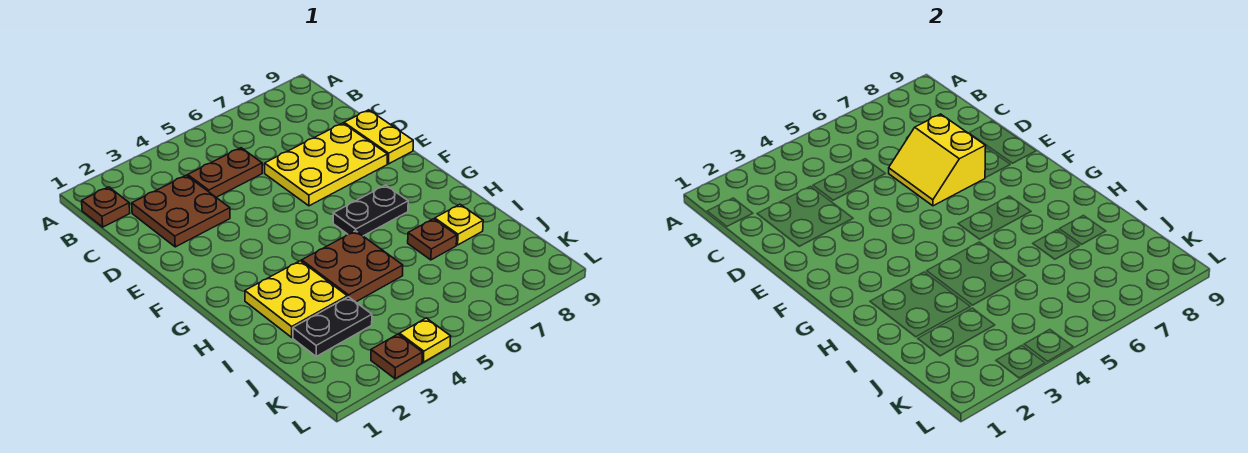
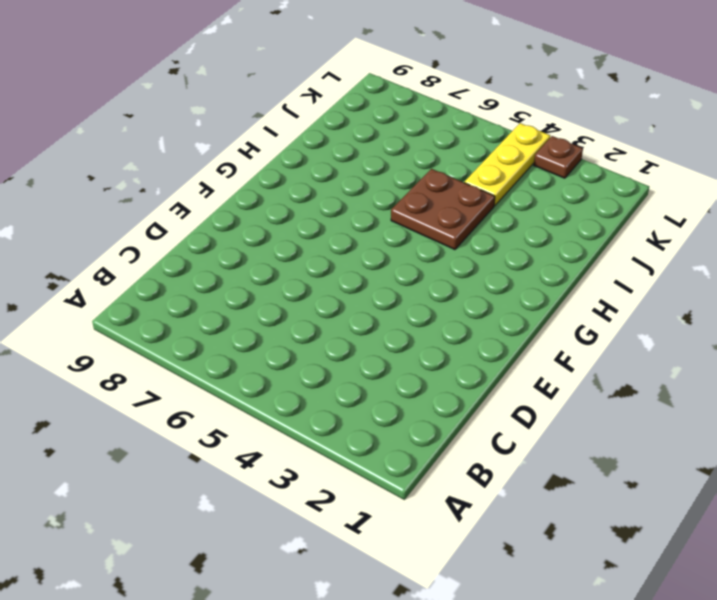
yellow 1x3 plate [464,123,550,206] -> yellow 1x1 plate [400,318,451,362]
none -> brown 1x1 plate [82,187,130,227]
none -> brown 2x2 plate [132,175,230,247]
none -> brown 1x2 plate [188,148,262,197]

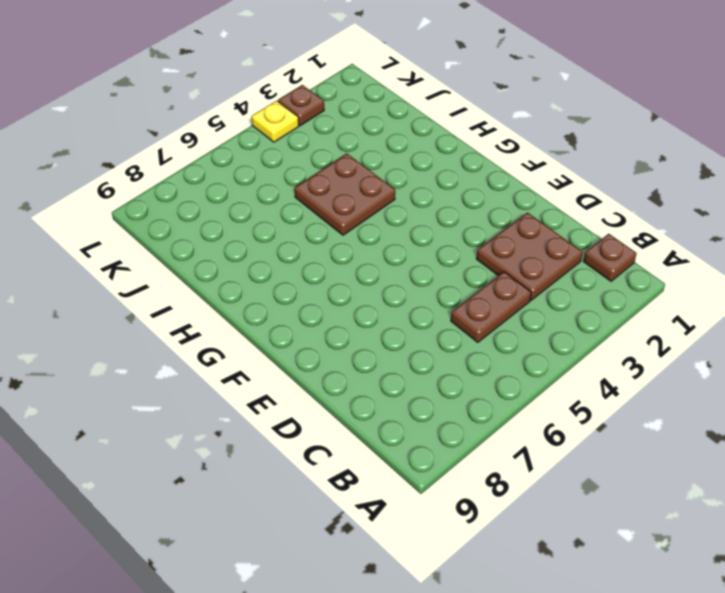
none -> yellow 2x3 plate [265,123,387,206]
none -> yellow 1x2 plate [344,110,413,164]
none -> black 1x2 plate [333,185,408,236]

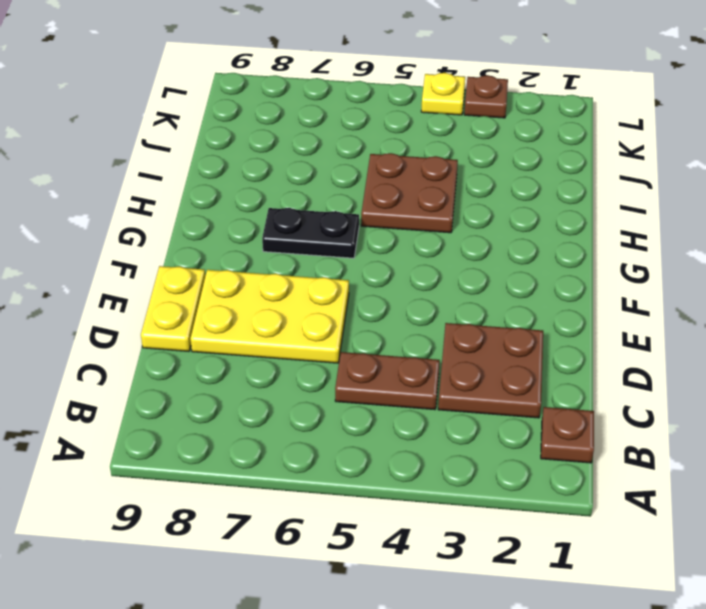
none -> yellow 2x2 plate [245,261,347,337]
none -> brown 1x1 plate [408,219,457,260]
none -> yellow 1x1 plate [435,204,483,245]

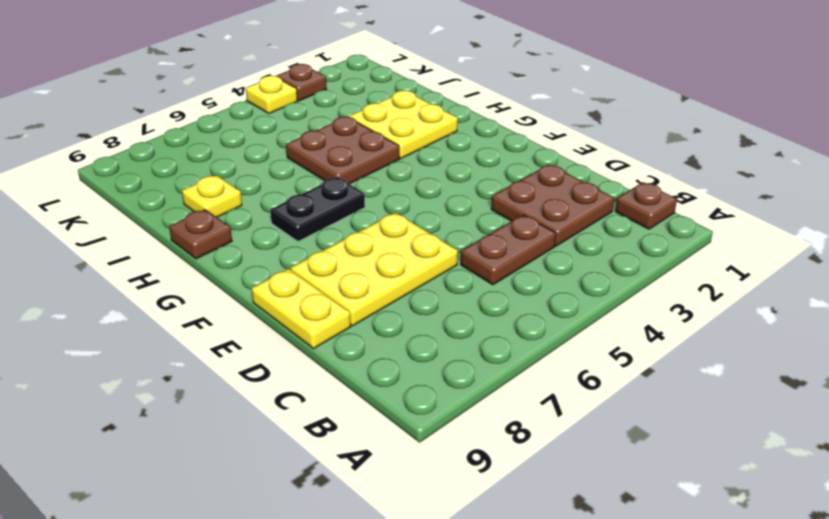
brown 1x1 plate [169,209,232,259] -> brown 1x1 plate moved to [408,219,457,260]
none -> black 1x2 plate [293,297,372,356]
none -> yellow 2x2 slope [889,114,986,206]

